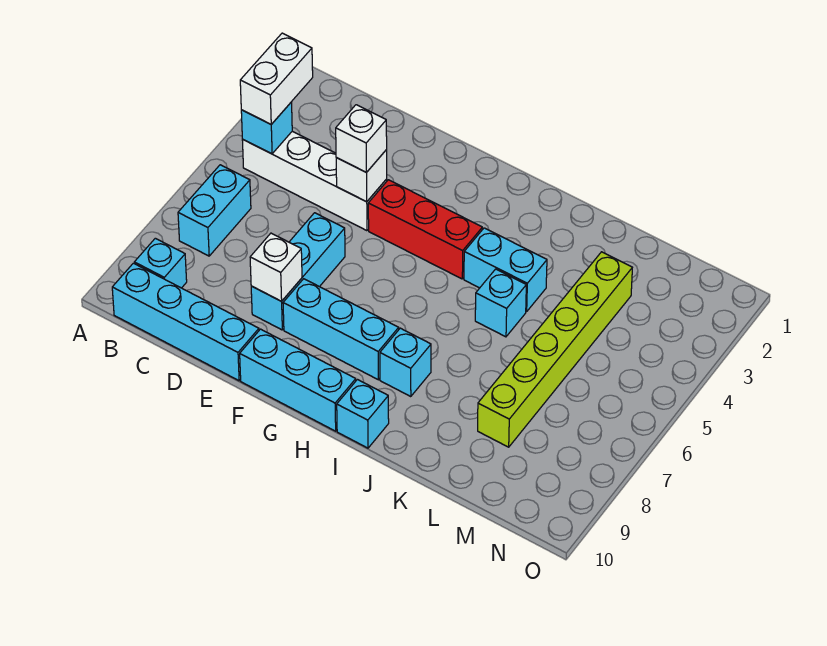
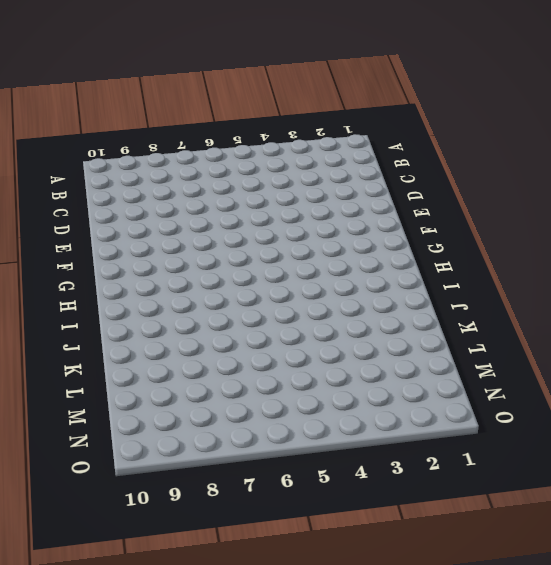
none -> white 1x4 brick [242,131,387,231]
none -> cyan 1x2 brick [178,165,251,256]
none -> cyan 1x1 brick [134,238,187,288]

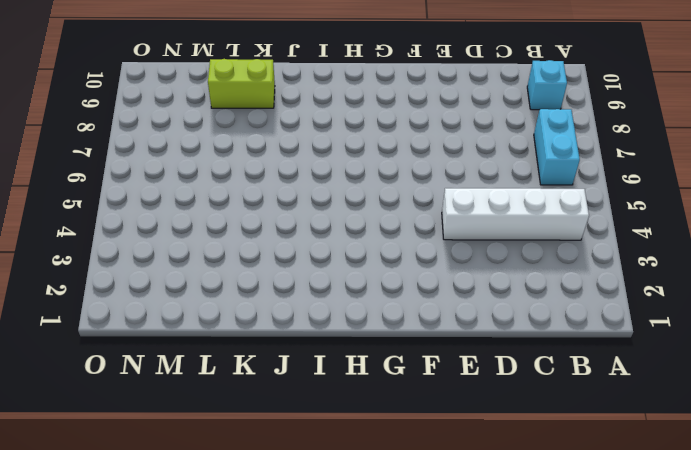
lime 1x2 brick [208,59,275,108] -> none
none -> cyan 1x4 brick [112,263,259,381]
none -> cyan 1x3 brick [251,213,345,330]
none -> red 1x3 brick [368,180,482,279]

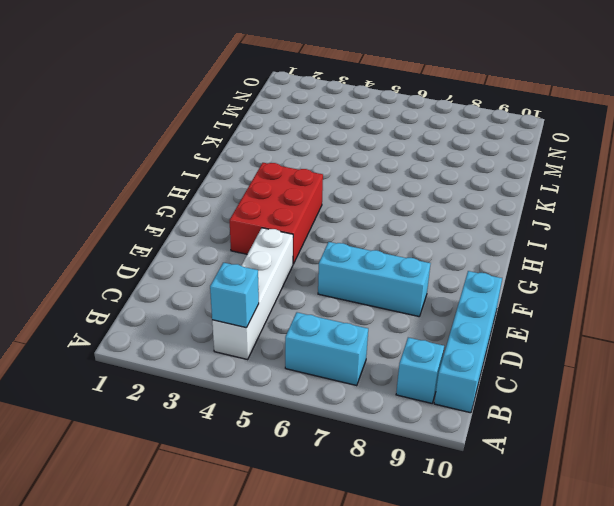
red 2x3 brick [230,163,323,264] -> red 1x3 brick [368,180,482,279]
none -> cyan 1x3 brick [283,279,399,380]
none -> cyan 1x3 brick [240,329,356,431]
none -> cyan 1x2 brick [464,228,547,312]

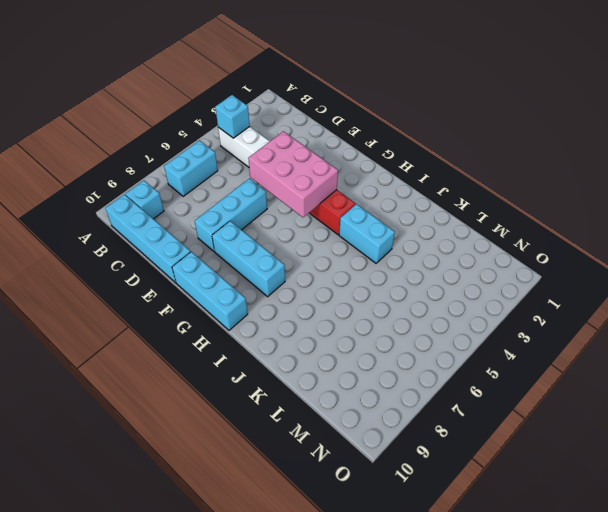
pink 2x3 brick [248,131,338,217] -> white 1x1 brick [336,150,387,202]
none -> cyan 1x1 brick [380,328,431,397]
none -> cyan 1x1 brick [337,380,389,448]
none -> cyan 1x1 brick [475,269,526,337]

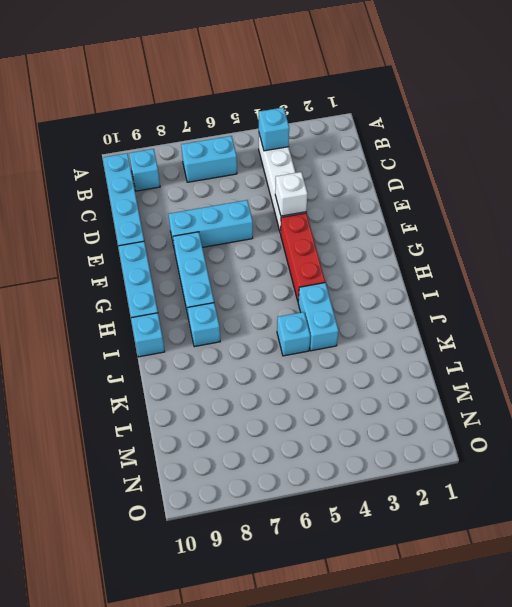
none -> lime 1x6 brick [478,252,632,447]
none -> white 1x1 brick [250,233,302,301]
none -> white 1x2 brick [240,33,313,124]

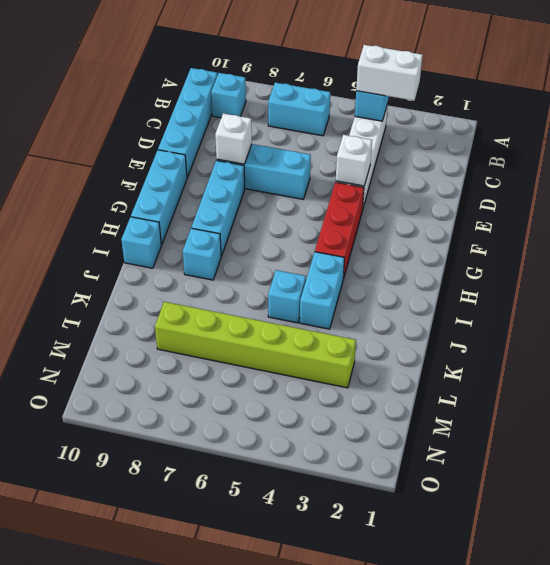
none -> white 1x1 brick [336,105,387,173]

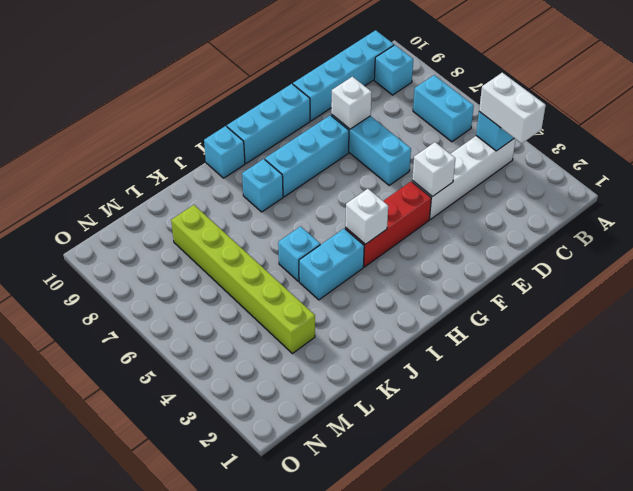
white 1x1 brick [345,189,388,244] -> white 1x1 brick moved to [336,105,387,173]

